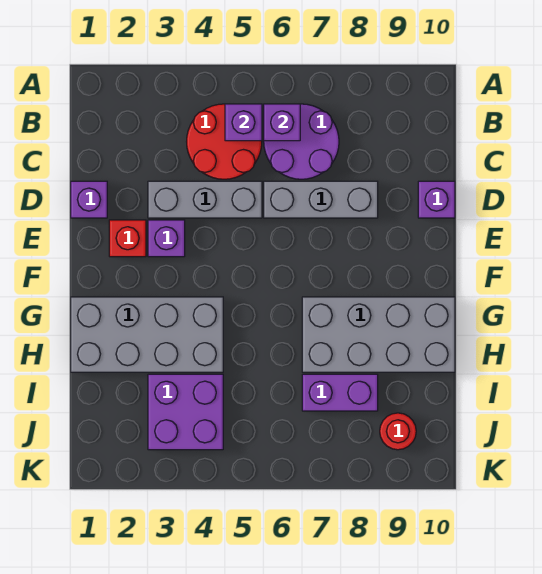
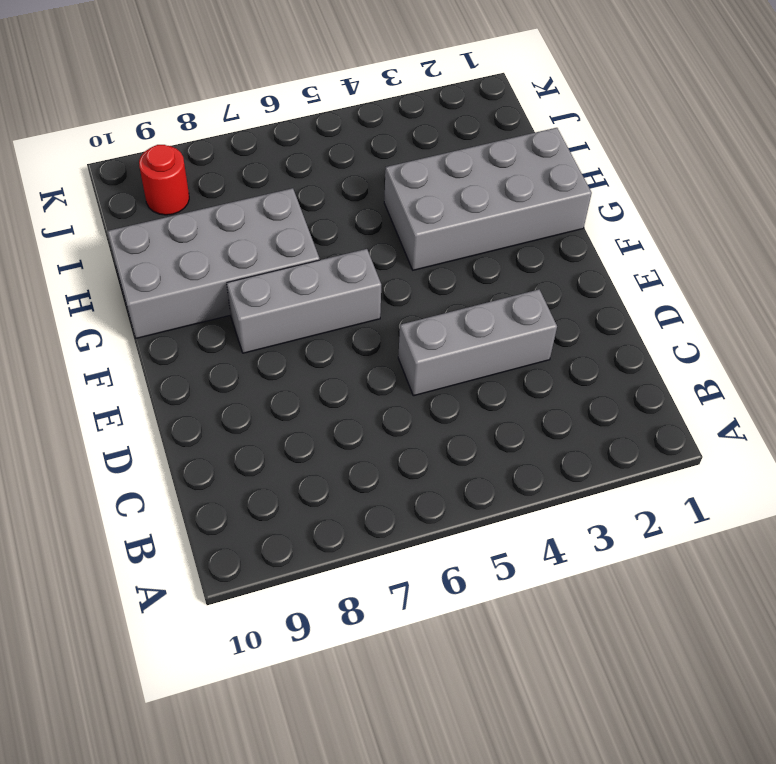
grey 1x3 brick [227,249,381,353] -> grey 1x3 brick moved to [264,181,378,218]
none -> red 2x2 round brick [187,104,262,179]
none -> purple 2x2 round brick [264,104,339,179]
none -> purple 1x1 brick [71,181,107,218]

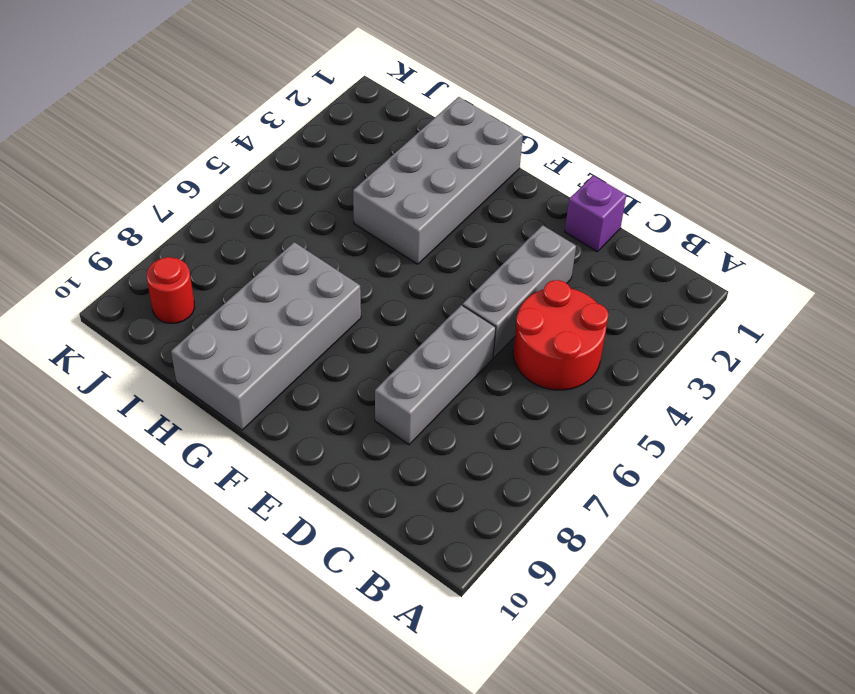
none -> purple 2x2 round brick [264,104,339,179]
none -> purple 1x1 brick [418,181,455,218]
none -> red 1x1 brick [109,220,146,257]

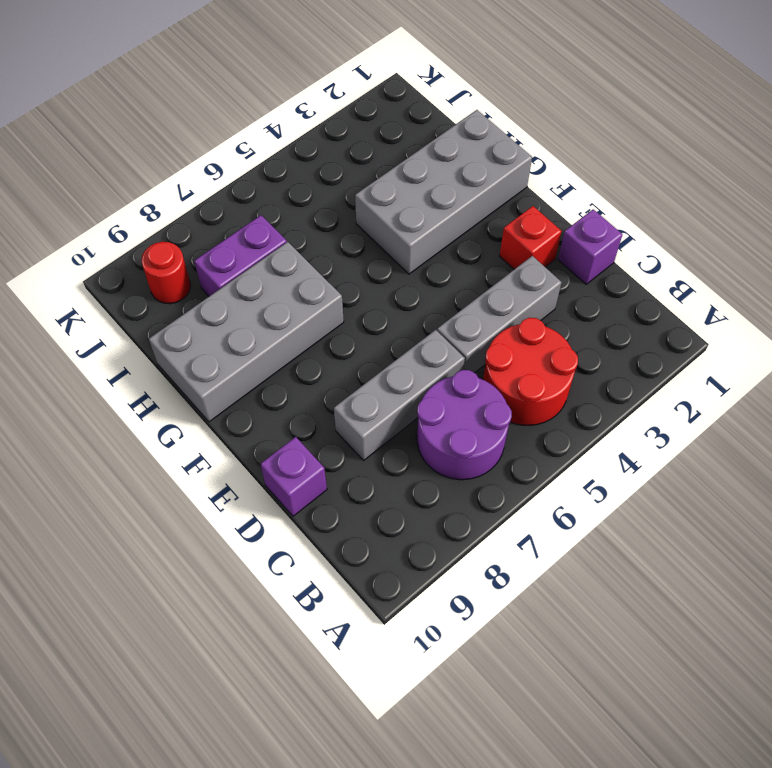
none -> purple 1x1 brick [148,220,185,257]
none -> purple 2x2 brick [148,374,223,450]
none -> purple 1x1 brick [225,104,262,141]

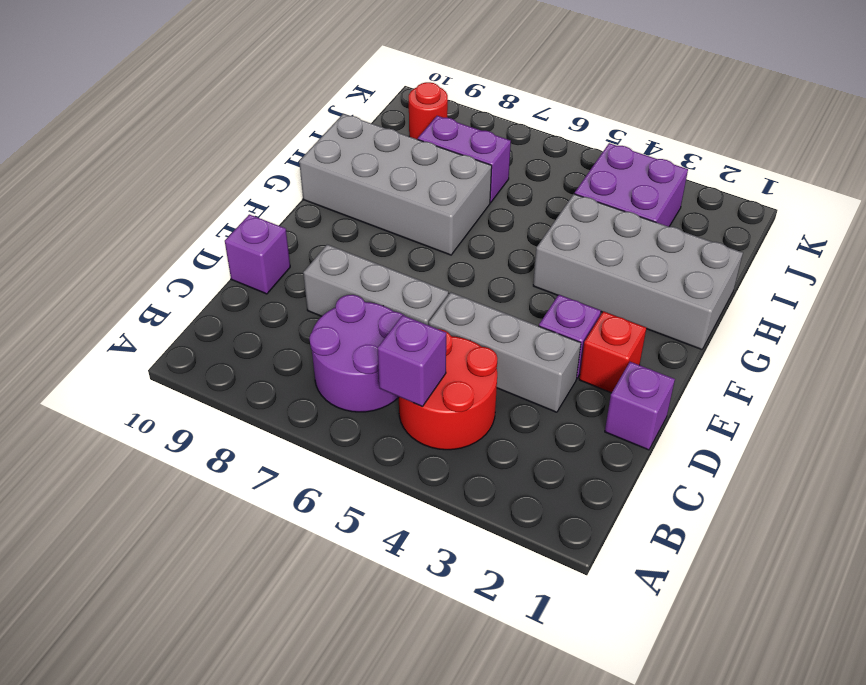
none -> purple 1x1 brick [264,104,300,141]

